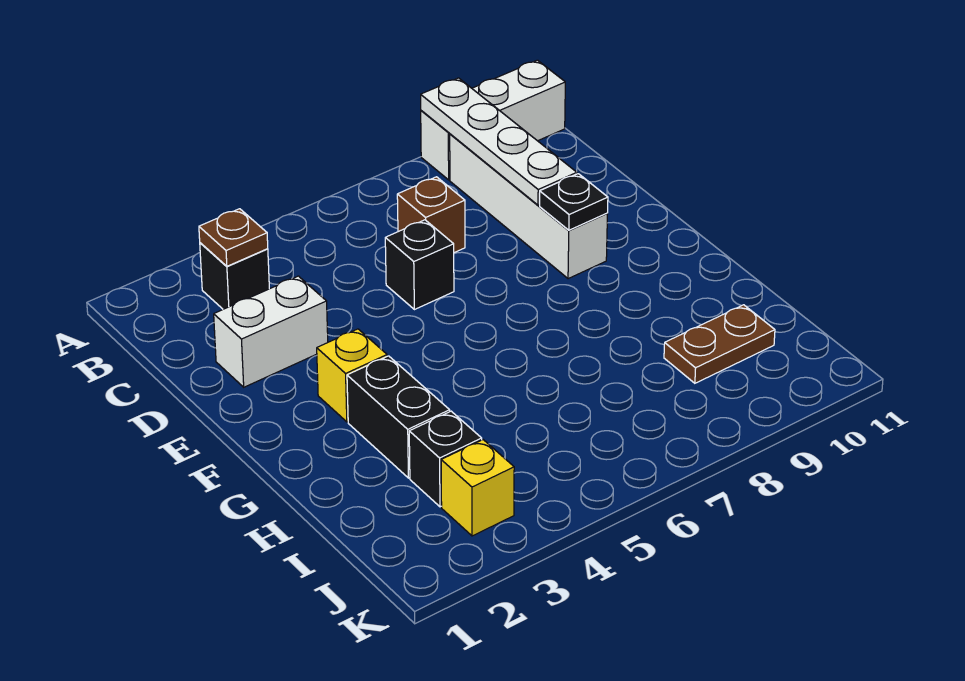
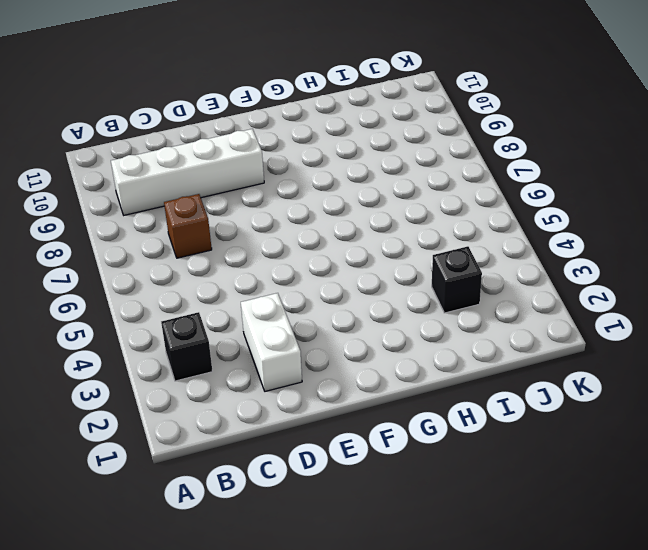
none -> white 1x3 brick [421,60,565,180]
none -> black 1x1 brick [385,220,454,310]
none -> yellow 1x1 brick [317,329,387,422]

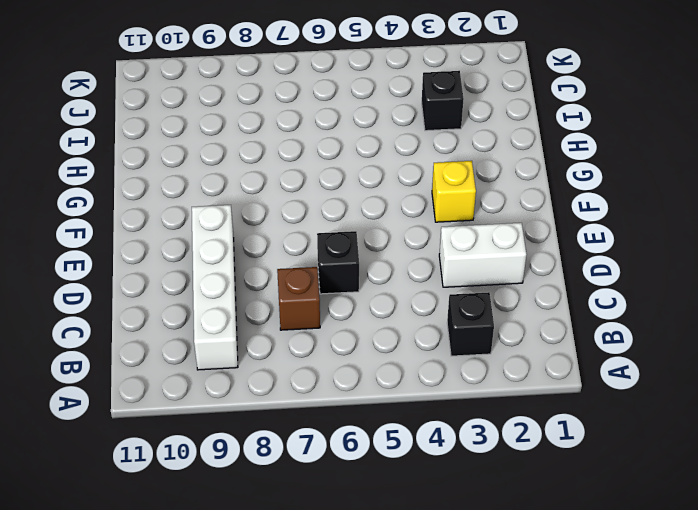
none -> white 1x3 brick [421,60,565,180]
none -> black 1x2 brick [347,356,450,478]
none -> brown 1x2 plate [664,305,775,383]

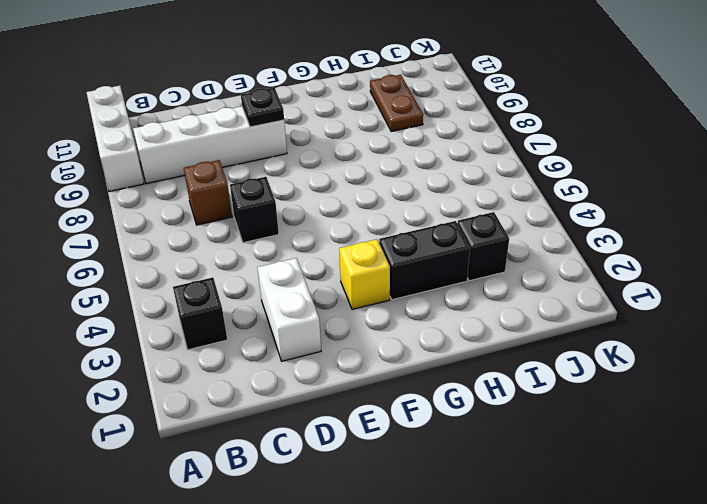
none -> yellow 1x1 brick [441,440,514,536]
none -> white 1x4 plate [421,78,577,205]
none -> brown 1x1 plate [199,209,268,266]

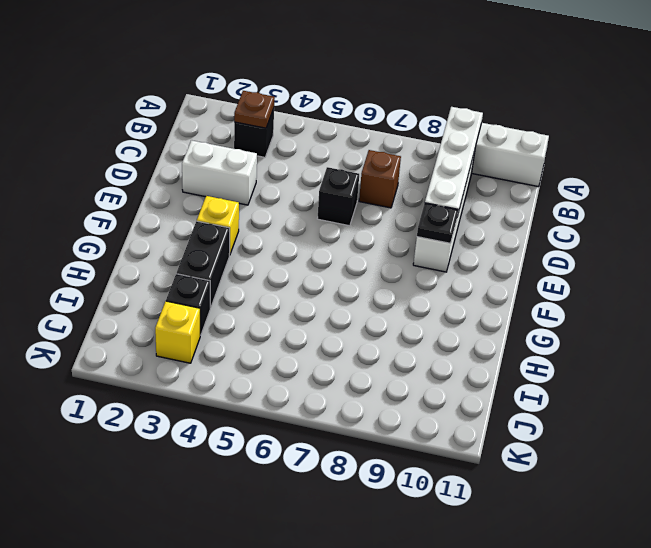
none -> brown 1x2 plate [664,305,775,383]

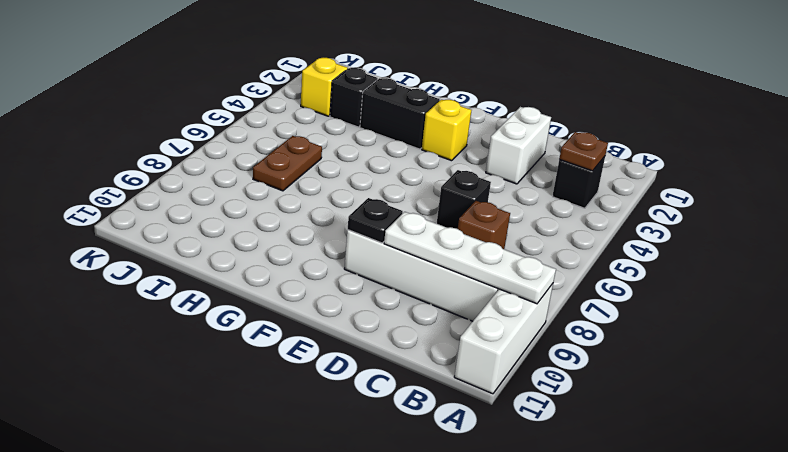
brown 1x2 plate [253,136,322,191] -> brown 1x2 plate moved to [664,305,775,383]

